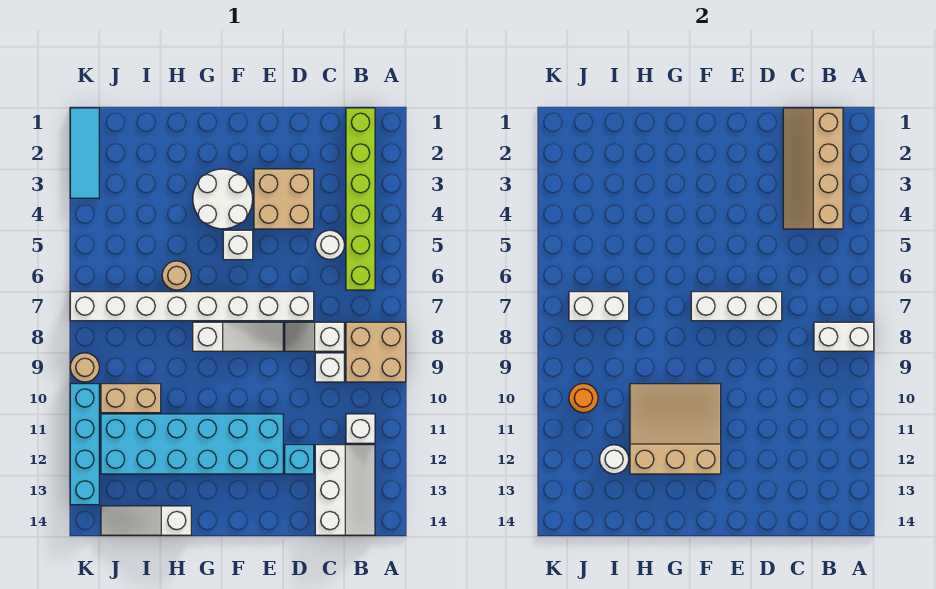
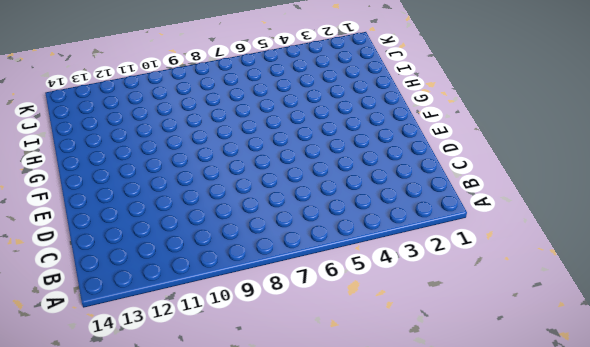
none -> tan 2x2 brick [346,322,406,382]
none -> lime 1x6 brick [346,108,375,290]
none -> white 1x1 brick [346,414,375,443]

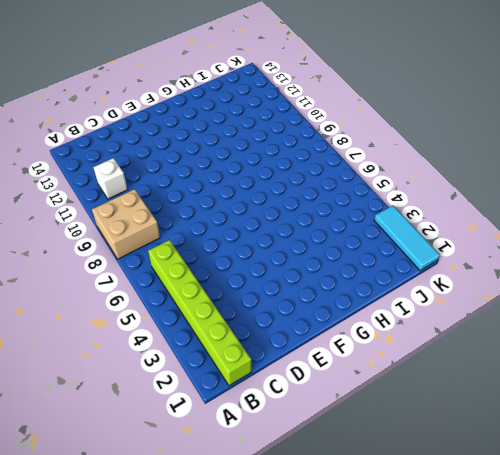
none -> white 2x3 slope [315,445,375,535]
none -> white 1x1 round brick [315,230,344,259]
none -> white 1x2 slope [285,322,344,351]

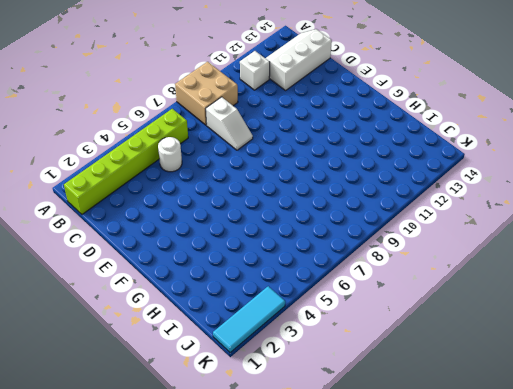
none -> white 1x1 brick [315,353,344,382]
none -> tan 2x2 brick [254,169,314,229]
none -> white 1x8 brick [70,292,314,321]

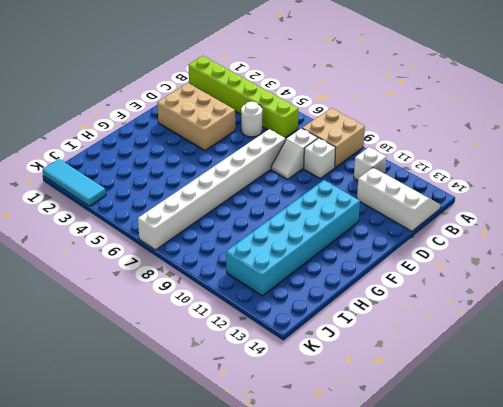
tan 2x3 brick [157,83,235,151] -> tan 2x2 brick [254,169,314,229]
none -> cyan 1x1 brick [285,445,314,474]
none -> white 1x3 slope [193,322,283,351]
none -> white 2x2 round brick [193,169,253,229]

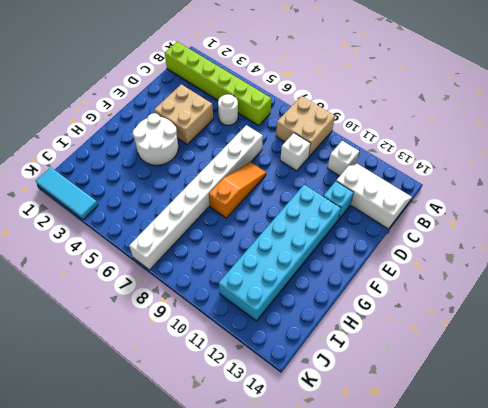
orange 1x3 slope [209,162,266,218] -> white 1x3 slope [193,322,283,351]
none -> white 1x2 slope [285,322,344,351]
none -> white 1x1 brick [223,230,253,260]
none -> tan 1x1 round brick [162,261,191,290]

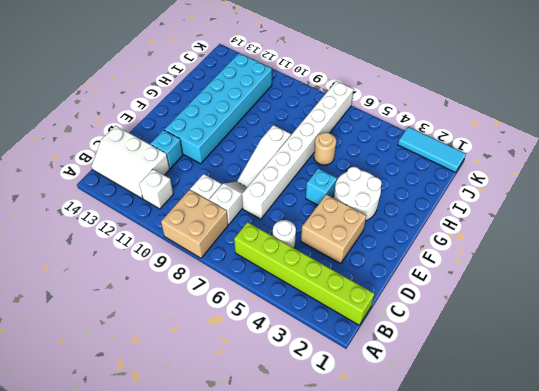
cyan 1x1 brick [306,168,337,205] -> white 1x1 brick [223,230,253,260]
none -> white 1x3 slope [101,506,191,535]
none -> tan 1x2 brick [101,384,161,413]
none -> tan 1x1 round brick [70,353,99,382]

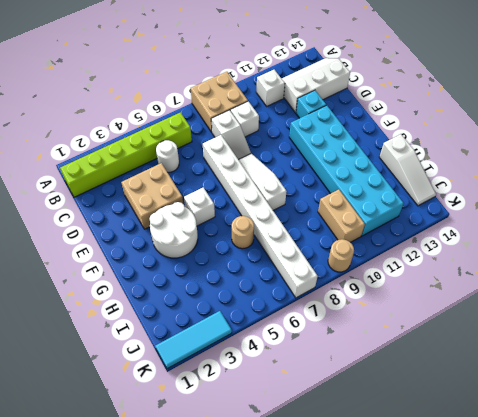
none -> cyan 1x4 brick [70,384,99,505]
none -> white 1x2 brick [814,322,874,351]
none -> tan 2x4 slope [783,108,843,229]

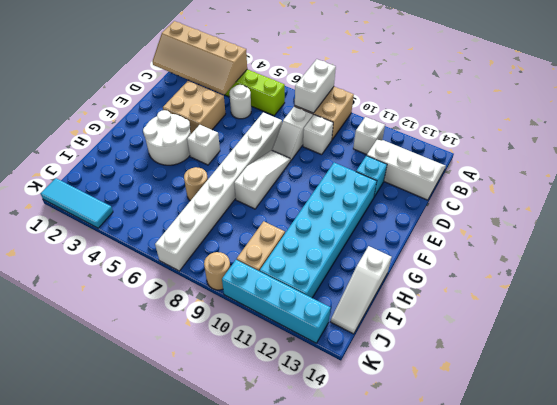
none -> white 1x3 brick [691,292,782,321]
none -> tan 3x3 slope [630,384,721,474]
none -> white 1x2 brick [569,292,629,321]

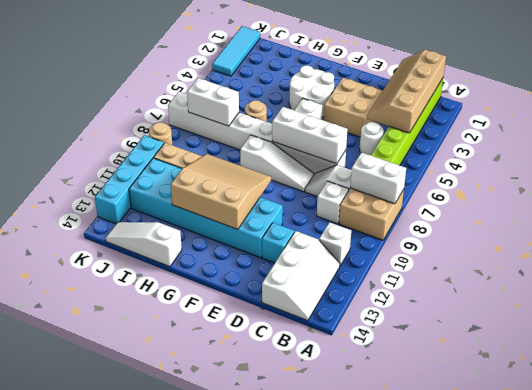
none -> white 1x1 round brick [600,445,629,474]
none -> orange 1x1 round brick [569,384,598,413]

